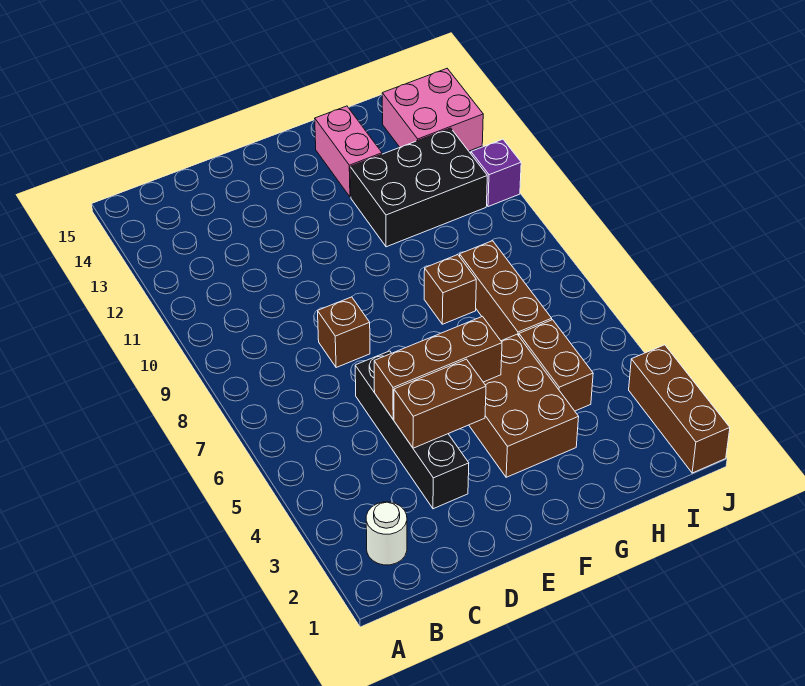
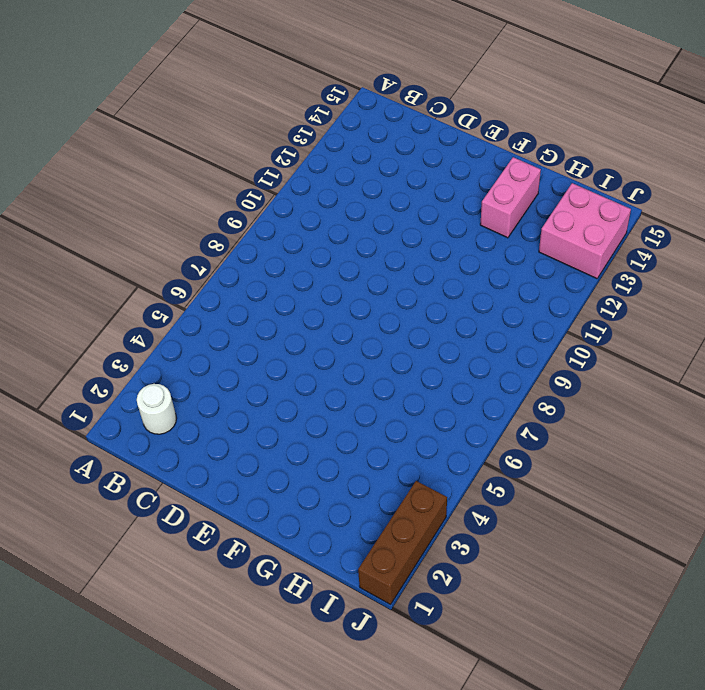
none -> black 1x4 brick [355,351,469,509]
none -> brown 1x1 brick [318,297,370,368]
none -> brown 2x3 brick [469,335,579,477]

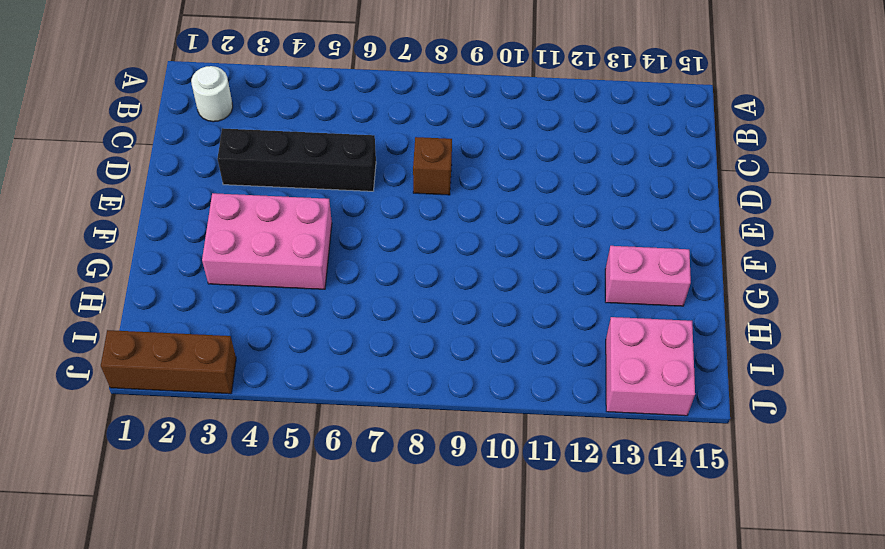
pink 2x3 brick [202,193,332,289] -> brown 2x3 brick [469,335,579,477]
none -> brown 1x1 brick [424,255,476,324]
none -> black 2x3 brick [350,128,487,247]
none -> brown 1x2 brick [519,320,593,411]

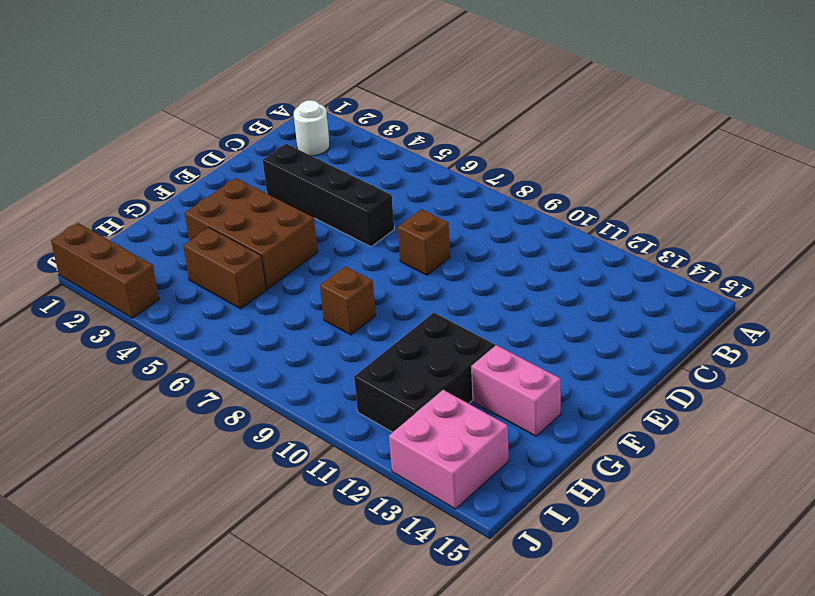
none -> brown 1x3 brick [460,241,552,341]
none -> purple 1x1 brick [471,139,521,207]
none -> brown 1x2 brick [394,359,486,448]

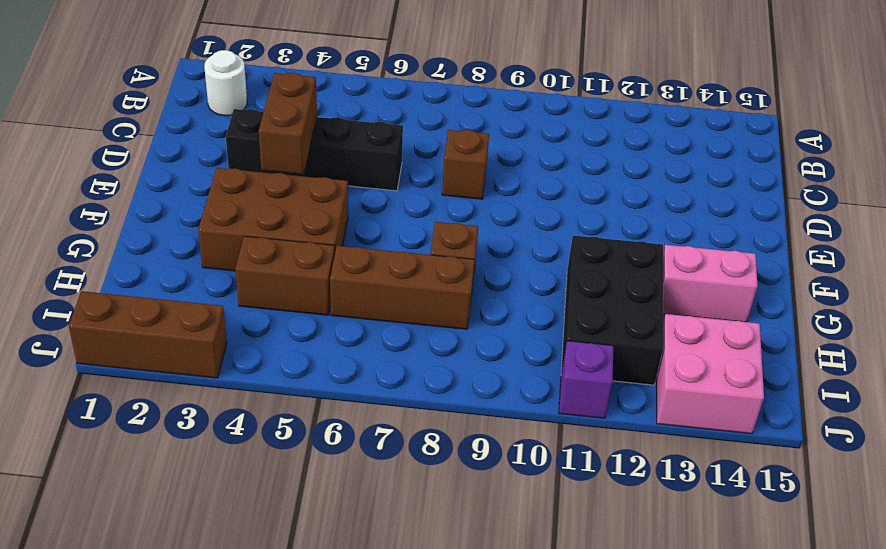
none -> brown 1x3 brick [374,317,502,419]

